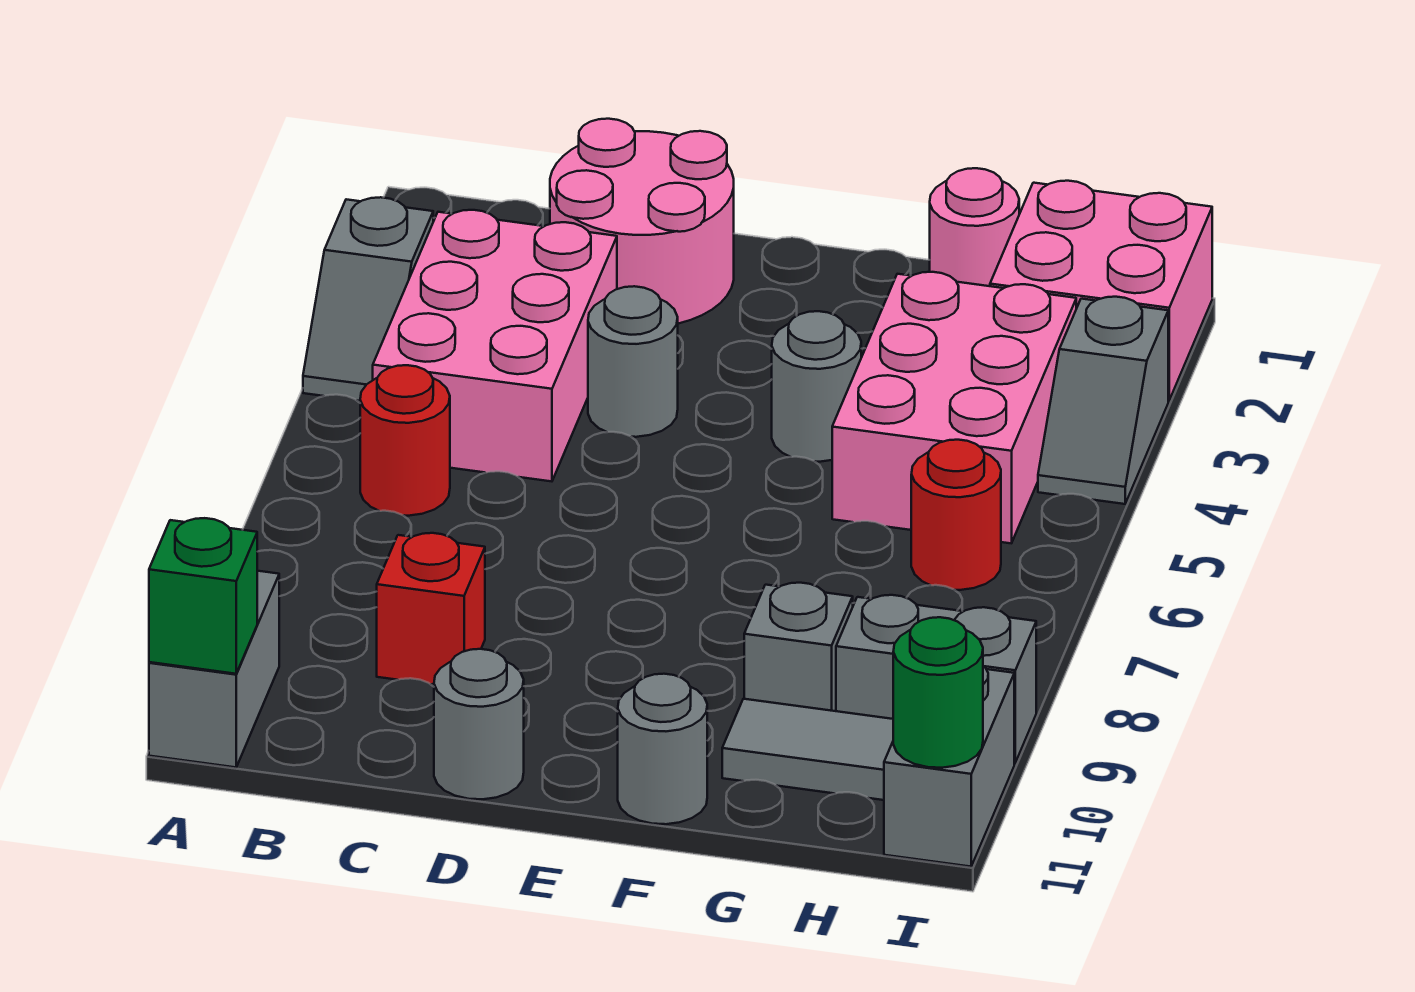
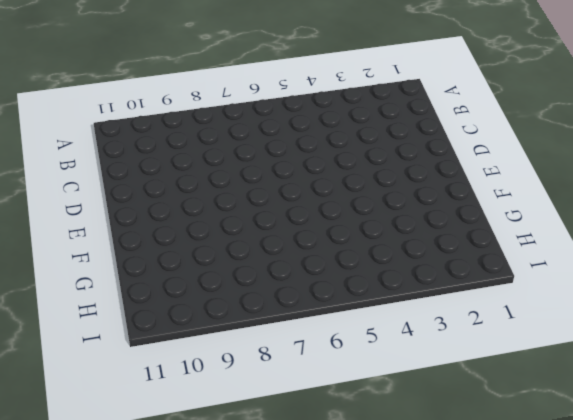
none -> grey 1x2 slope [303,197,433,401]
none -> grey 1x2 brick [149,571,279,767]
none -> pink 2x3 brick [373,210,617,481]

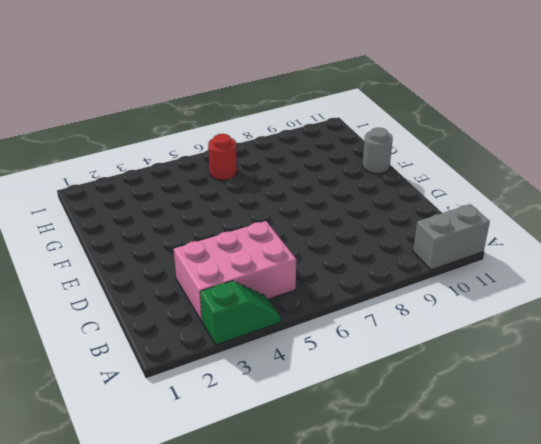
green 1x2 slope [200,281,280,345] -> grey 1x2 slope [303,197,433,401]
none -> red 1x1 round brick [360,365,450,516]
none -> pink 2x2 round brick [550,119,734,324]
none -> red 1x1 brick [377,533,485,685]

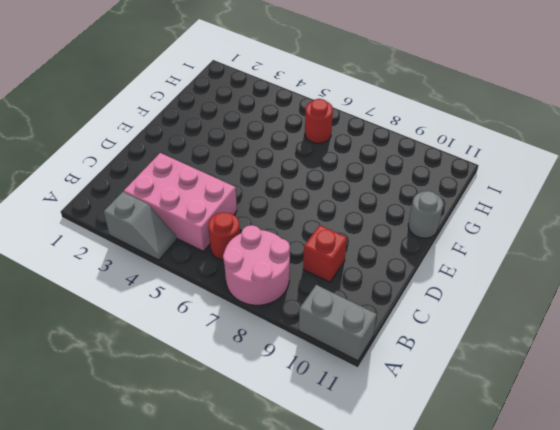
pink 2x2 round brick [223,225,290,305] -> pink 2x2 round brick moved to [550,119,734,324]
none -> grey 1x1 round brick [588,286,678,437]
none -> grey 1x1 round brick [434,649,524,799]
none -> grey 1x1 round brick [772,311,861,462]

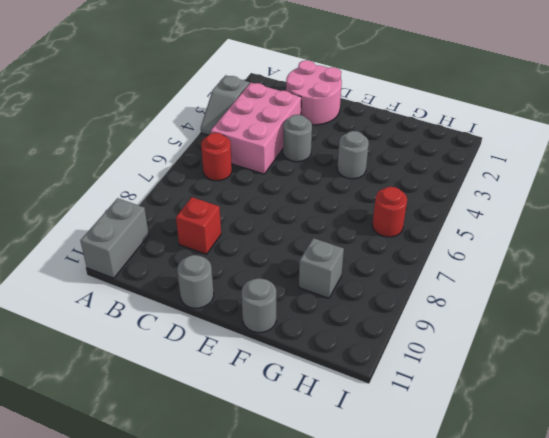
none -> pink 1x1 round brick [930,168,1019,286]
none -> pink 2x3 brick [832,272,1076,543]
none -> grey 1x2 tile [722,699,893,800]

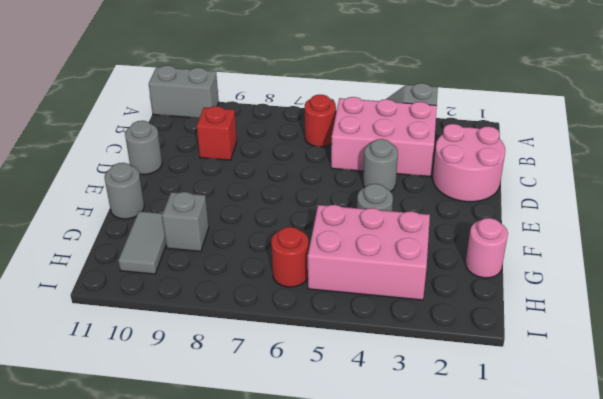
none -> pink 2x2 brick [990,181,1212,400]
none -> grey 1x2 brick [836,595,1036,763]
none -> grey 1x2 slope [1038,297,1168,504]

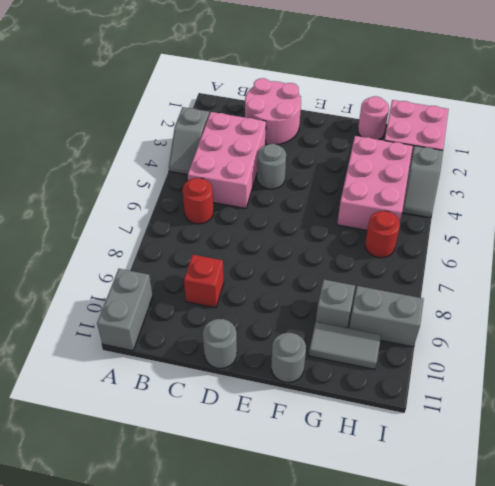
none -> grey 1x1 round brick [772,311,861,462]
none -> grey 1x2 brick [884,666,1014,867]
none -> green 1x1 brick [149,518,257,674]

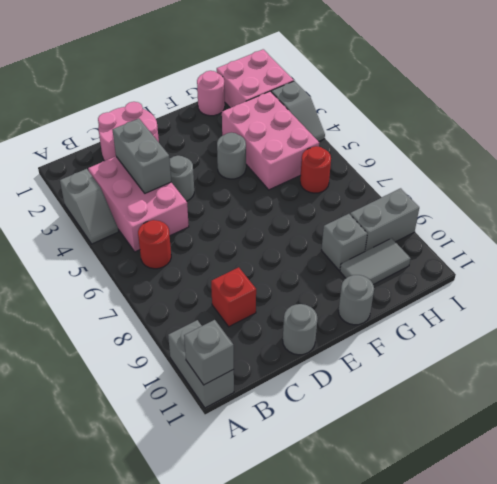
grey 1x1 brick [184,320,234,385] -> green 1x1 brick [149,518,257,674]
grey 1x2 brick [113,119,171,193] -> grey 1x2 brick moved to [884,666,1014,867]
none -> green 1x1 round brick [893,617,983,768]

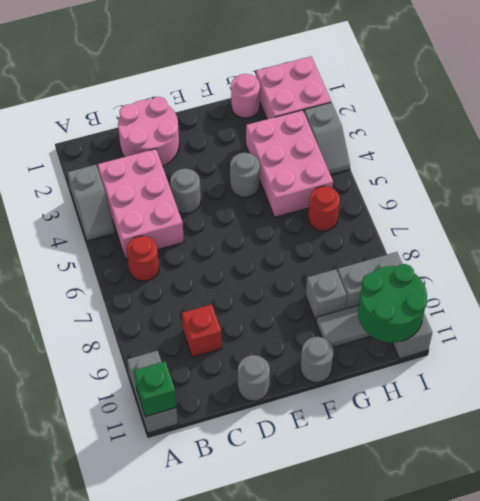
green 2x2 round brick [358,264,427,343] -> green 1x1 round brick [893,617,983,768]

